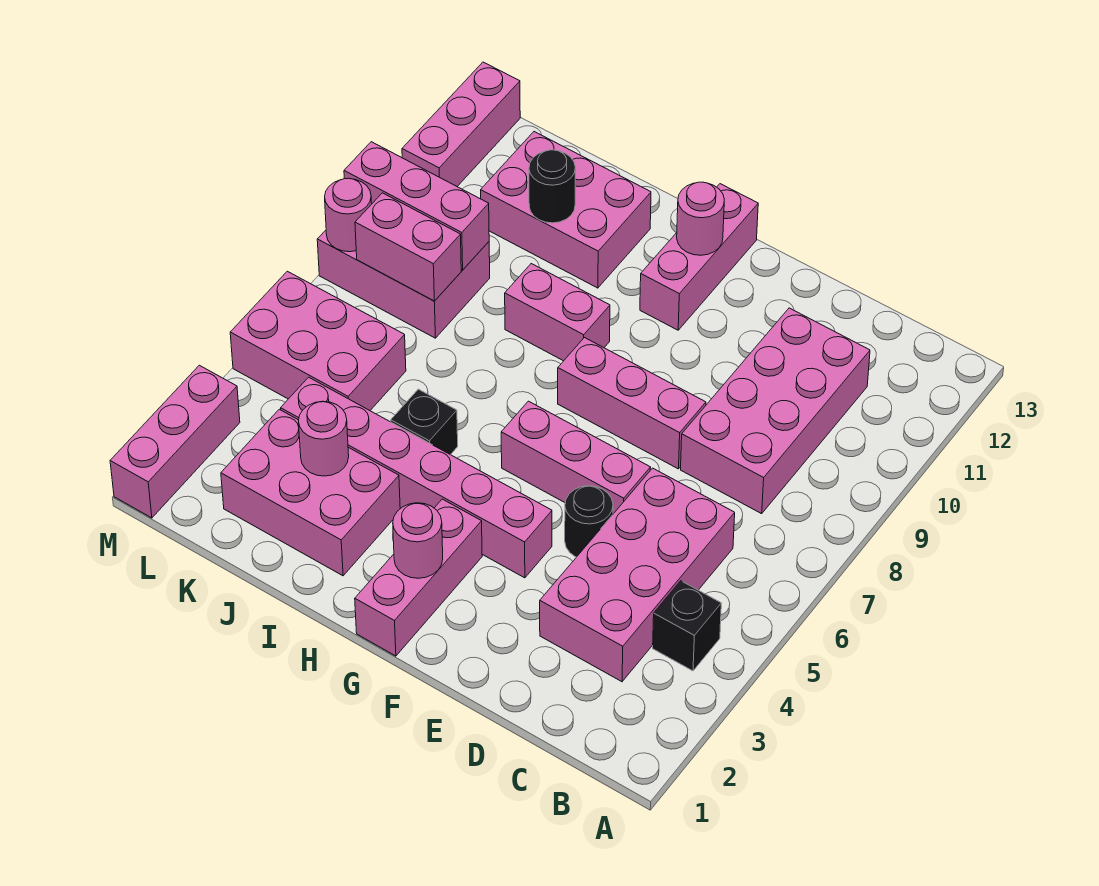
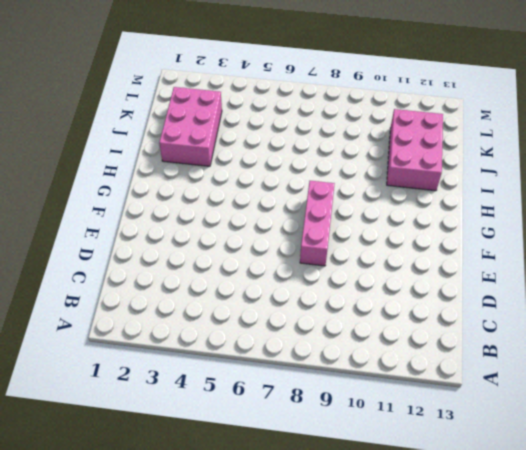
none -> black 1x1 brick [653,581,721,671]
none -> pink 2x4 brick [540,468,735,682]
none -> pink 2x4 brick [681,308,870,514]

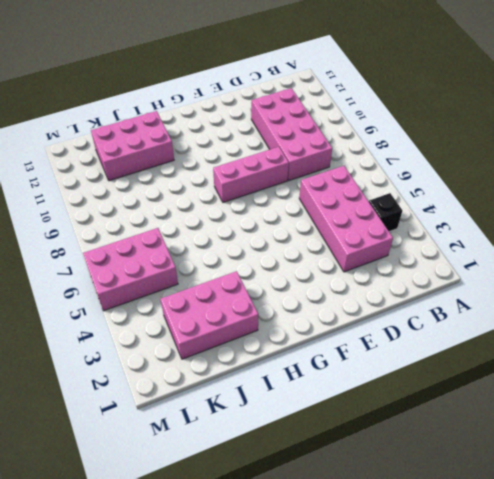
none -> black 1x1 round brick [565,486,613,557]
none -> pink 1x3 brick [501,401,651,514]
none -> pink 1x6 brick [281,377,552,578]

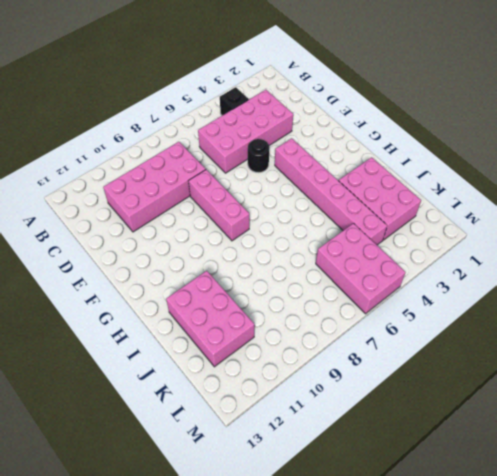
none -> pink 1x3 brick [501,401,651,514]
none -> pink 1x3 brick [355,499,482,656]
none -> pink 1x3 brick [640,184,758,330]

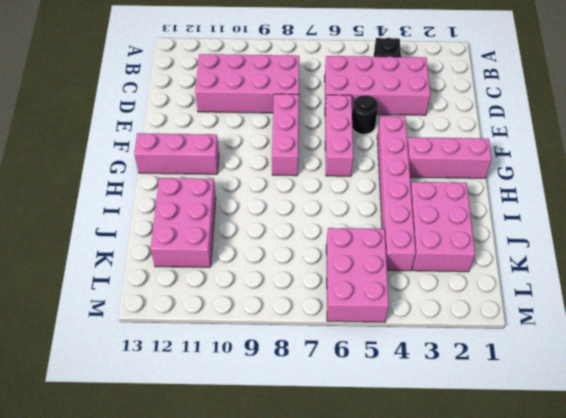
none -> pink 1x2 brick [505,264,610,361]
none -> black 1x1 brick [391,389,458,455]
none -> pink 2x3 brick [317,230,490,338]

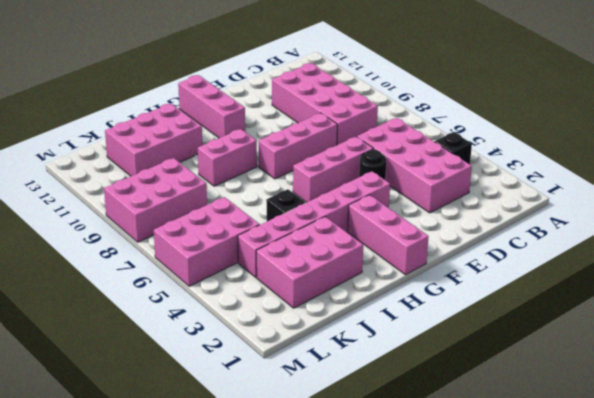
none -> pink 1x3 brick [110,365,240,518]
none -> pink 1x3 brick [402,62,520,186]
none -> pink 1x1 round brick [393,503,443,578]

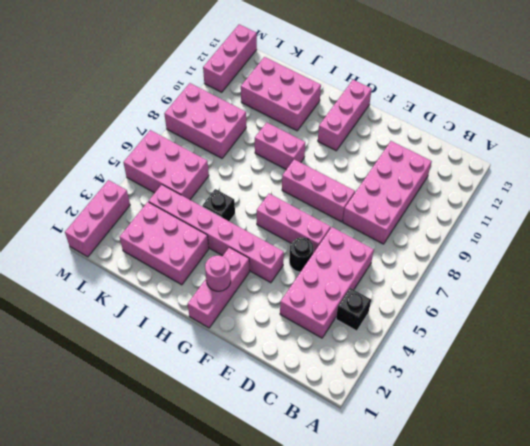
none -> pink 1x1 round brick [677,182,724,255]
none -> pink 1x1 round brick [299,401,349,476]
none -> black 1x1 round brick [529,150,575,223]

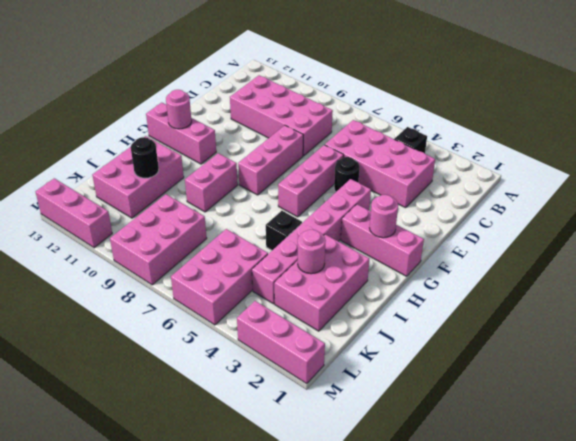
none -> pink 1x2 brick [355,193,461,301]
none -> pink 1x3 brick [344,142,489,270]
none -> pink 1x1 round brick [325,178,372,252]

